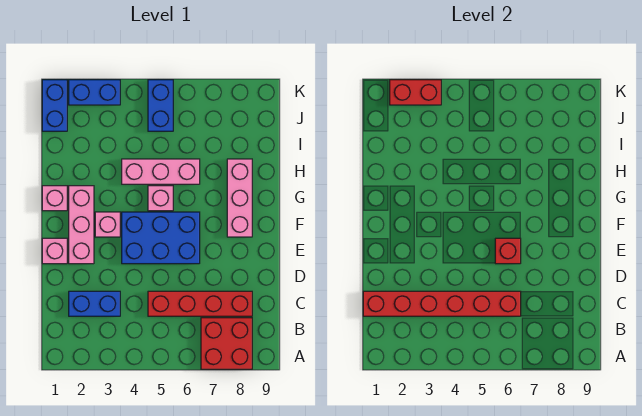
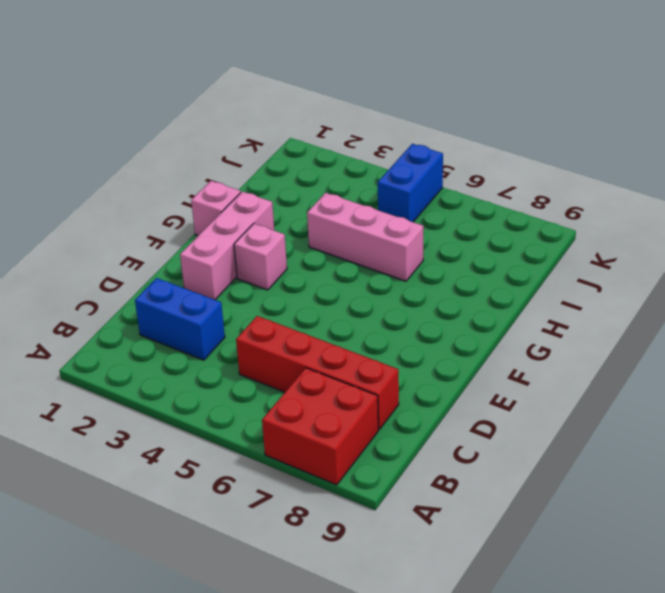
none -> pink 1x1 brick [42,238,67,264]
none -> blue 2x3 brick [122,212,200,264]
none -> pink 1x3 brick [227,159,252,237]

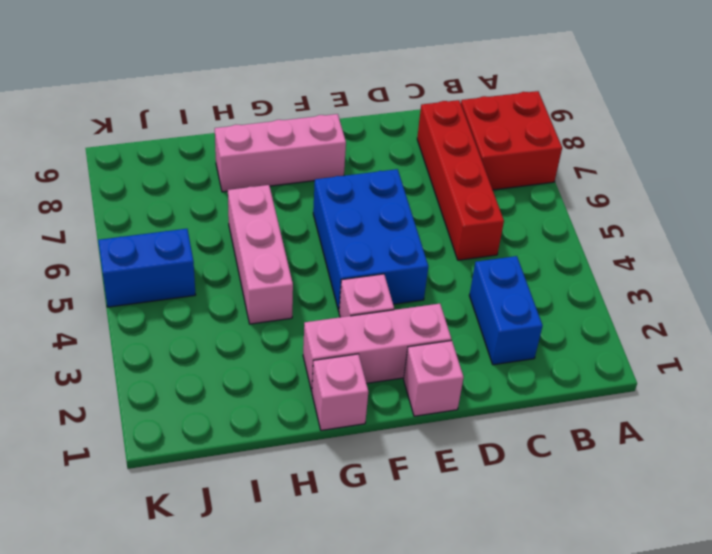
none -> pink 1x1 brick [148,186,173,211]
none -> blue 1x2 brick [42,80,67,131]
none -> blue 1x2 brick [69,80,120,105]

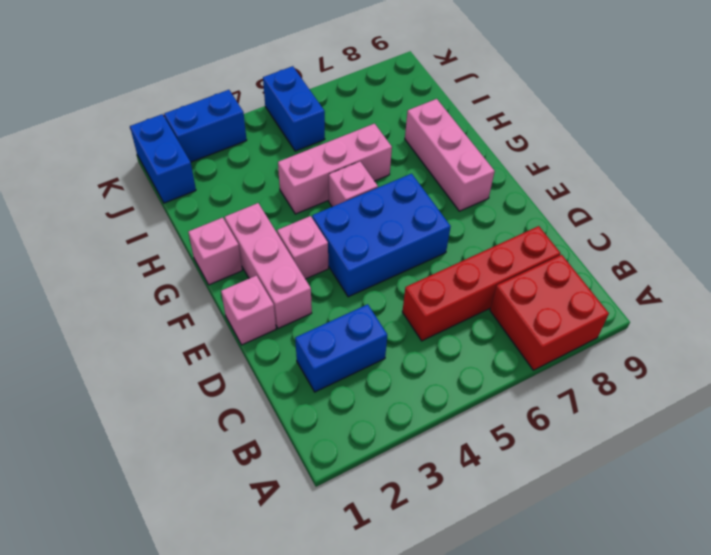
none -> red 1x6 brick [363,291,521,316]
none -> red 1x1 brick [495,238,521,264]
none -> red 1x2 brick [390,80,441,105]

